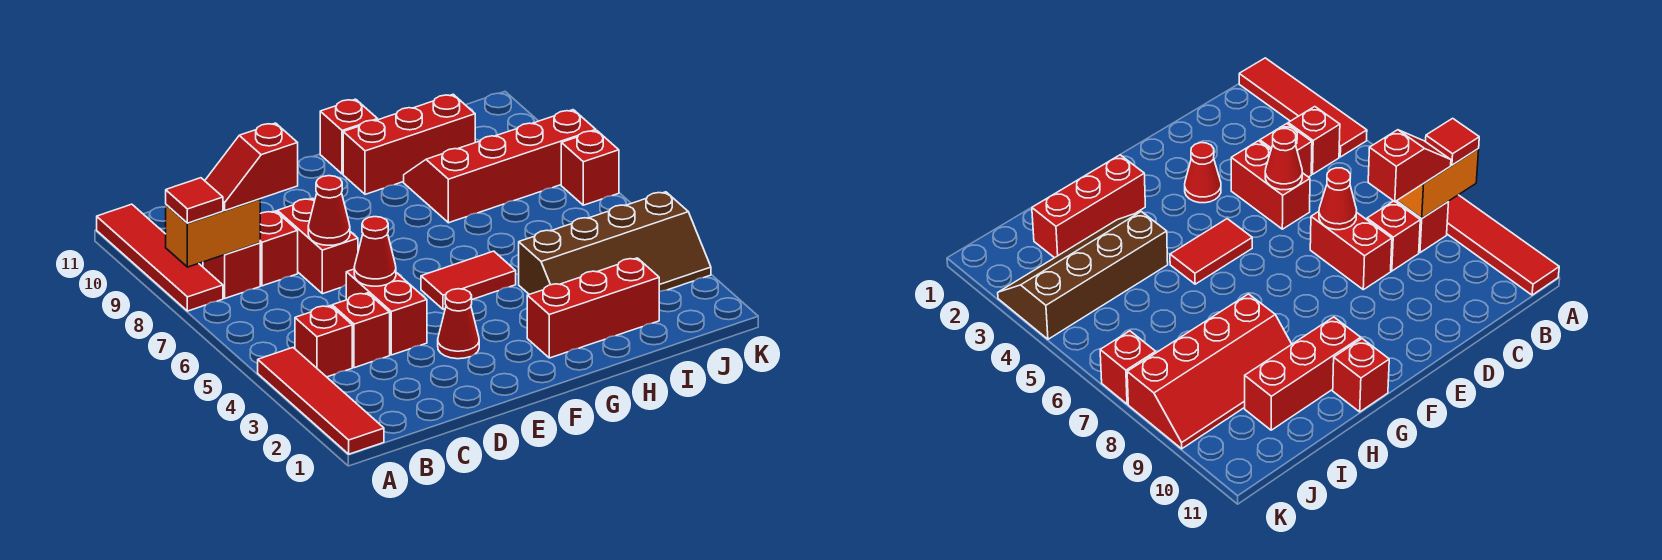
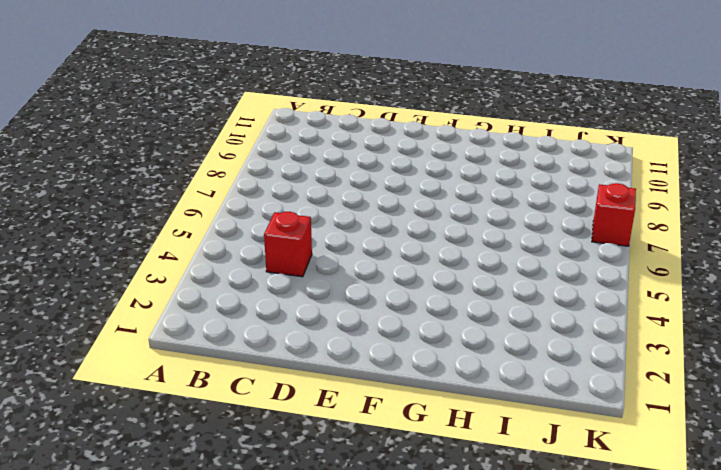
none -> red 1x4 tile [258,348,384,454]
none -> red 1x4 tile [97,204,223,311]
none -> red 1x1 brick [295,305,352,377]

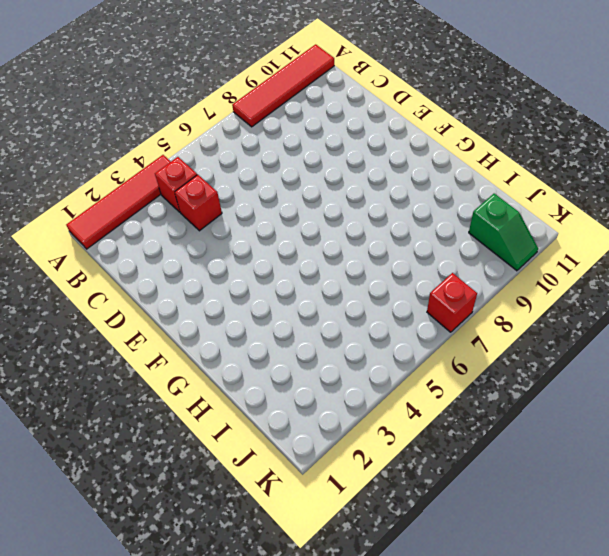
green 1x2 slope [469,194,538,271] -> none
none -> red 1x1 brick [203,243,260,298]
none -> red 1x1 brick [260,211,298,286]
none -> red 1x2 brick [346,269,427,355]

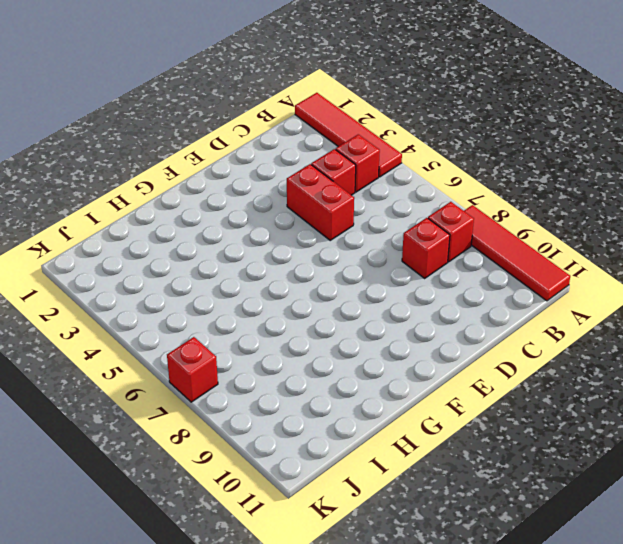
none -> red 1x2 brick [277,198,358,294]
none -> red 1x1 cone [438,289,479,359]
none -> red 1x2 tile [421,251,516,309]

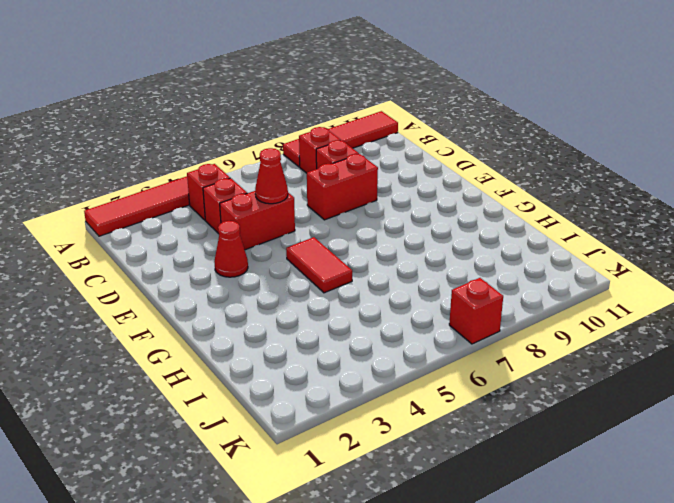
none -> red 1x3 brick [527,258,659,358]
none -> red 1x3 brick [343,94,475,194]
none -> red 1x1 brick [320,99,378,174]

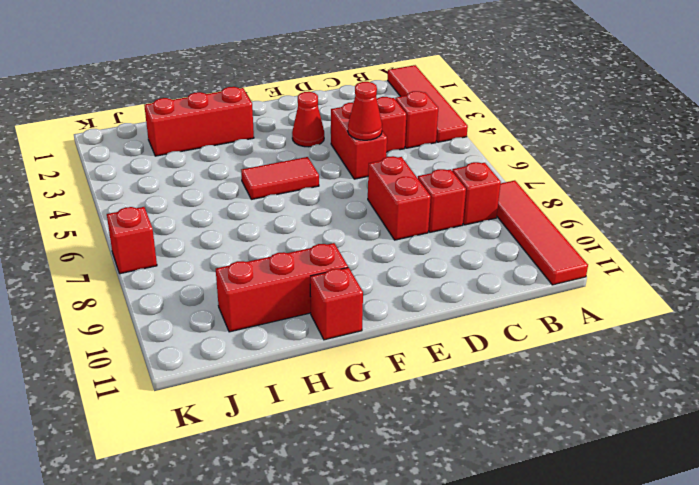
none -> brown 2x4 slope [519,192,711,294]
none -> red 2x4 slope [404,110,596,223]
none -> orange 1x2 brick [166,199,260,267]

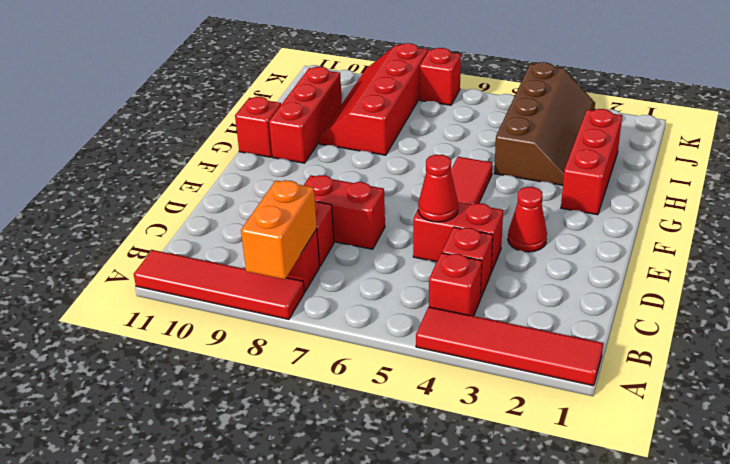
none -> red 1x1 cone [308,176,350,245]
none -> red 1x1 tile [166,178,223,223]
none -> red 1x2 slope [205,123,298,210]

